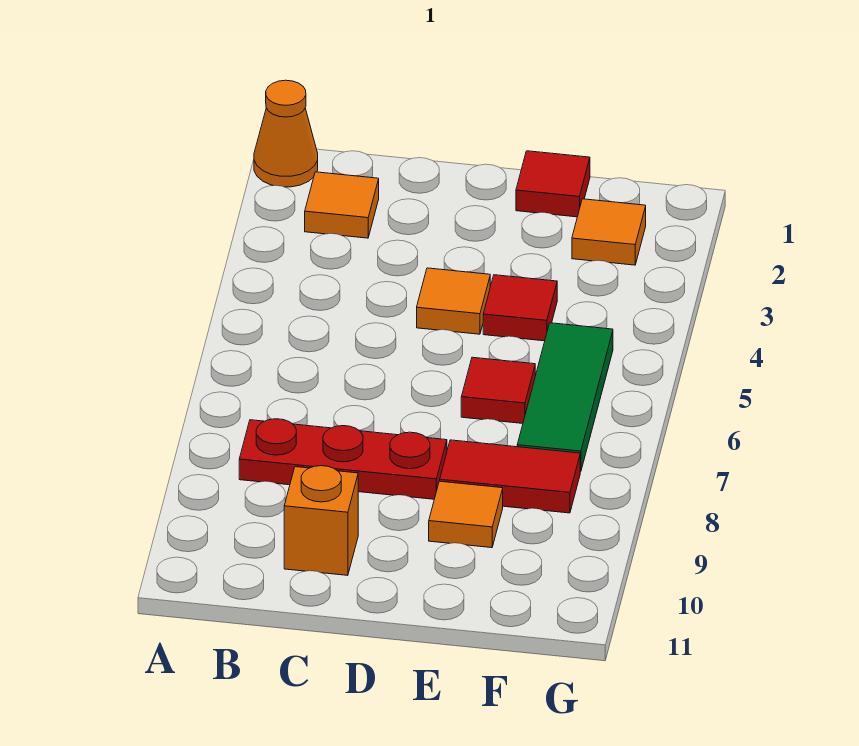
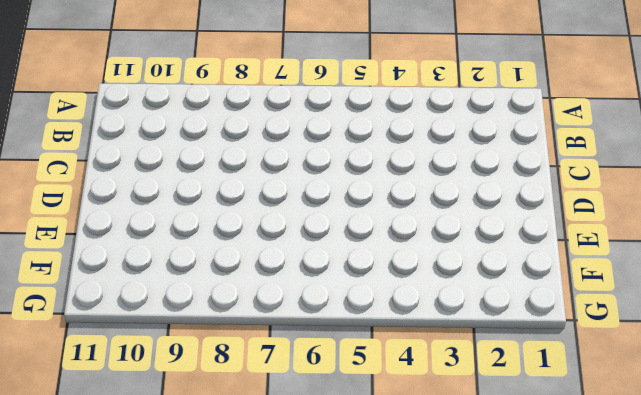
none -> orange 1x1 cone [254,80,318,187]
none -> orange 1x1 tile [305,172,379,238]
none -> red 1x3 plate [239,419,447,499]

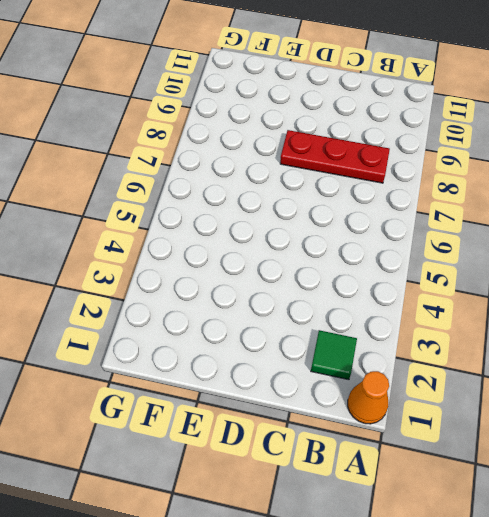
green 1x1 tile [311,330,357,380] -> orange 1x1 tile [305,172,379,238]
none -> orange 1x1 brick [284,466,358,575]
none -> orange 1x1 tile [417,268,490,334]
none -> red 1x1 tile [516,151,590,217]

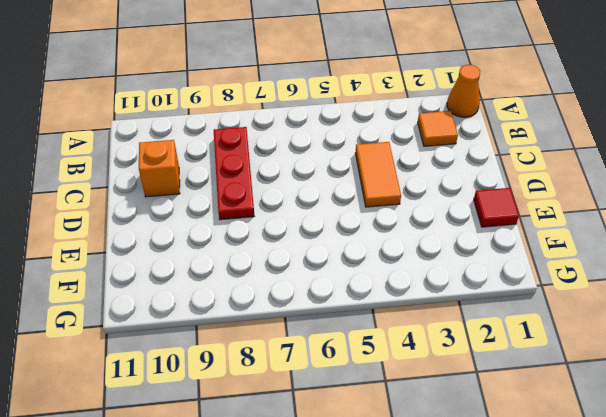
orange 1x2 tile [355,142,401,207] -> orange 1x1 tile [417,268,490,334]
none -> red 1x1 tile [483,275,557,341]
none -> red 1x1 tile [461,357,535,423]
none -> red 1x2 tile [440,440,580,513]

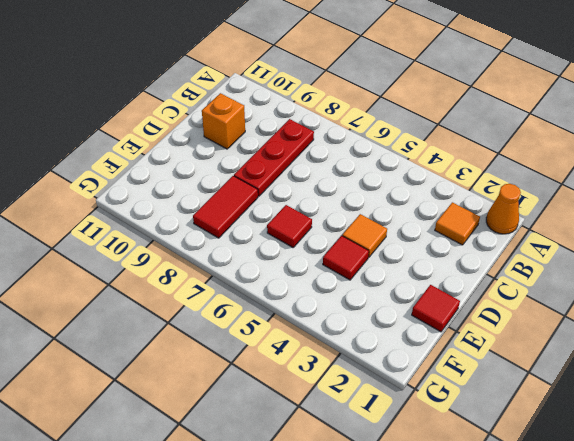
none -> orange 1x1 tile [429,481,503,548]
none -> orange 1x1 tile [572,199,646,265]
none -> green 1x3 tile [517,323,613,472]

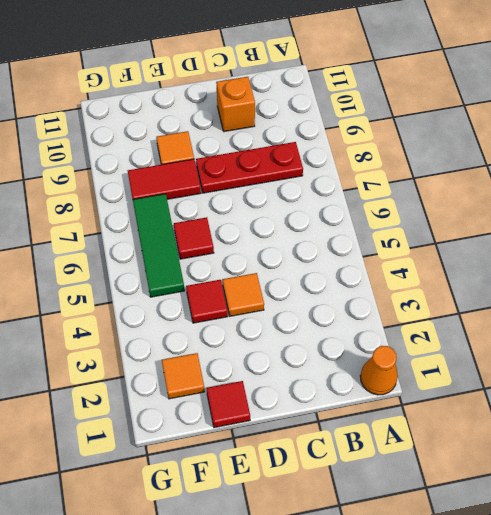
none -> orange 1x1 tile [305,172,379,238]

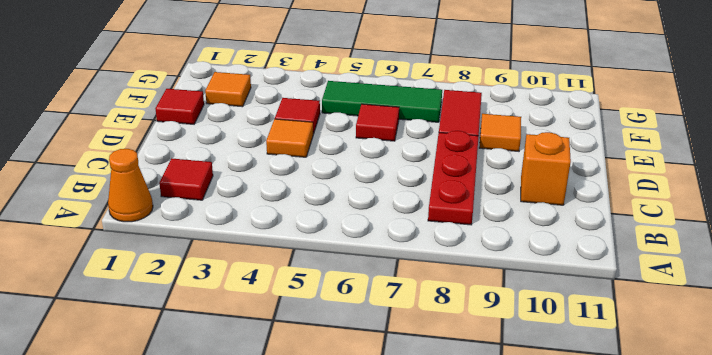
red 1x1 tile [159,159,213,200] -> orange 1x1 tile [305,172,379,238]

